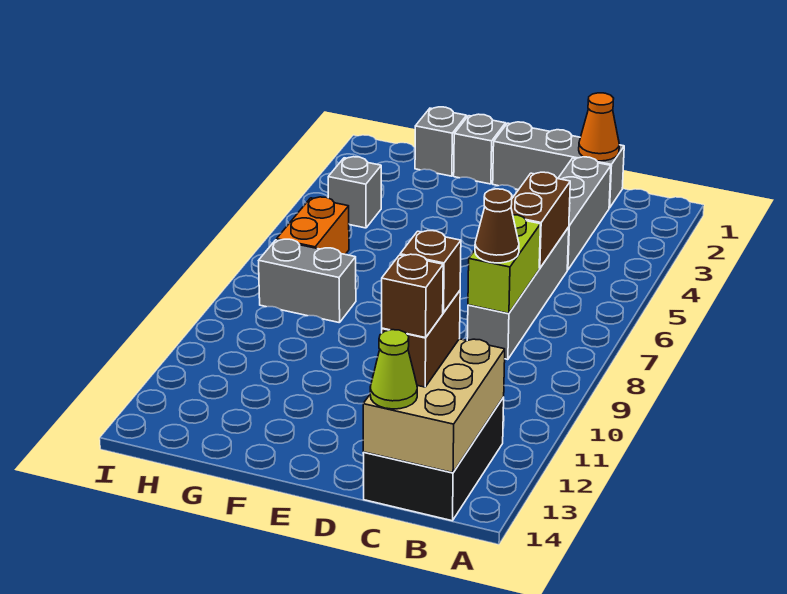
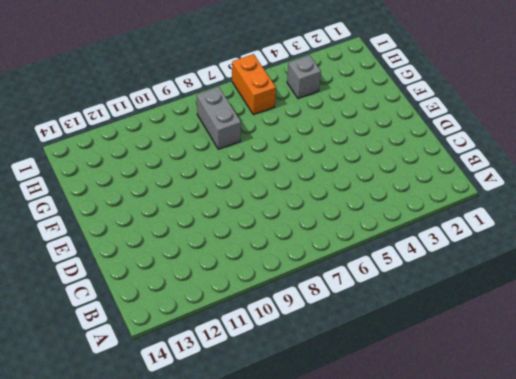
orange 1x2 brick [232,54,276,115] -> orange 1x2 brick turned to [277,197,349,254]
none -> black 2x3 brick [363,397,504,521]
none -> grey 1x3 brick [493,122,624,208]
none -> grey 1x3 brick [558,157,611,270]

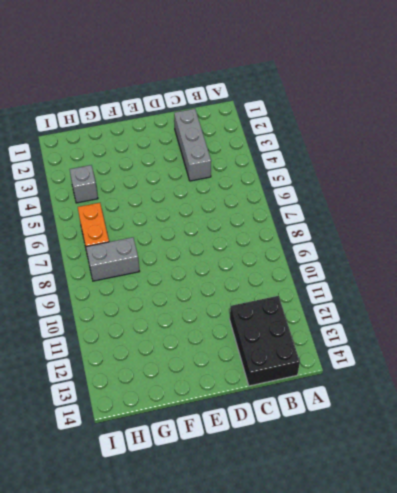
none -> grey 1x3 brick [493,122,624,208]
none -> grey 1x4 brick [467,227,569,360]
none -> grey 1x1 brick [454,114,505,184]

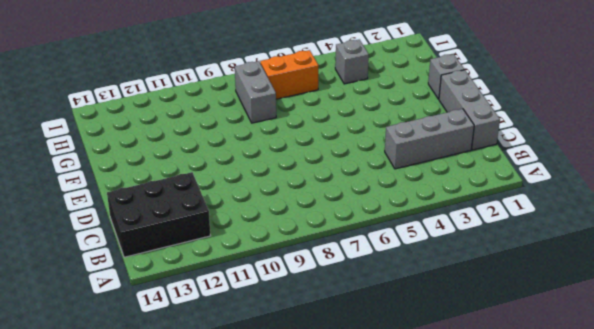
none -> grey 1x4 brick [467,227,569,360]
none -> grey 1x1 brick [415,107,467,176]
none -> tan 2x3 brick [363,339,505,473]

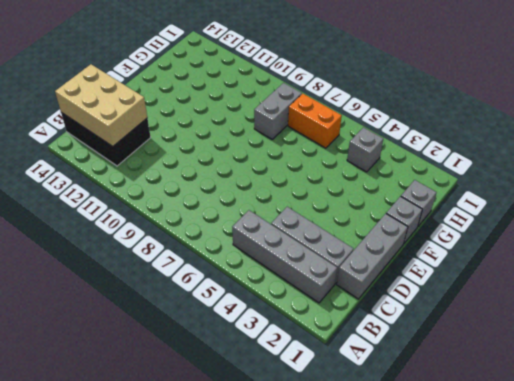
grey 1x4 brick [232,210,337,303] -> grey 1x4 brick moved to [467,227,569,360]
none -> orange 1x1 cone [579,93,619,161]
none -> brown 1x2 brick [511,172,570,268]
none -> lime 1x2 brick [468,215,541,313]

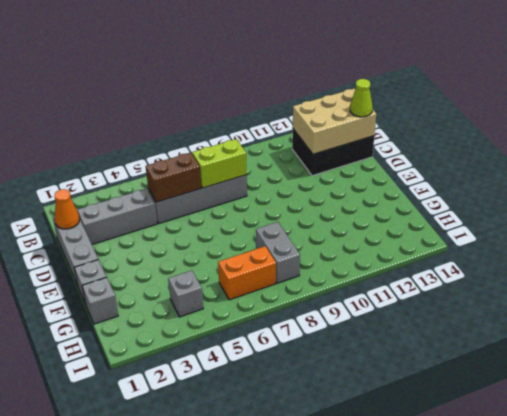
none -> brown 1x1 cone [475,189,519,263]
none -> brown 1x2 brick [382,291,460,387]
none -> brown 1x1 brick [400,231,461,313]

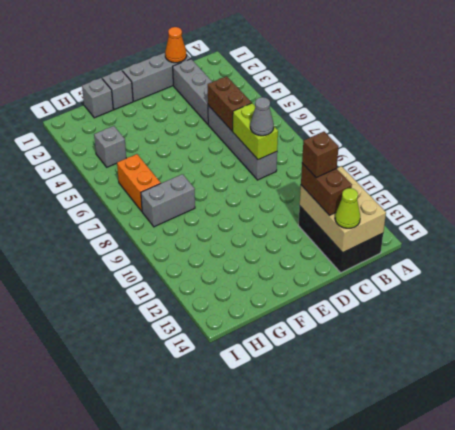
grey 1x1 cone [250,97,274,136] -> brown 1x1 cone [475,189,519,263]
none -> brown 1x1 brick [382,254,443,338]

